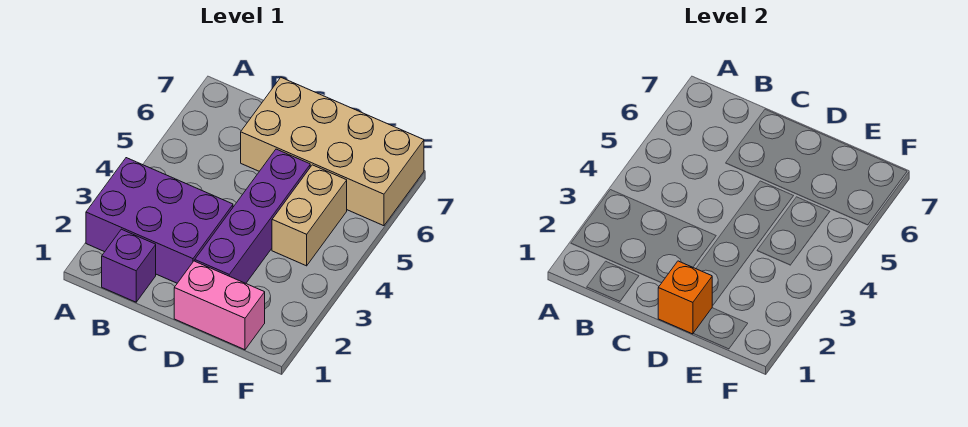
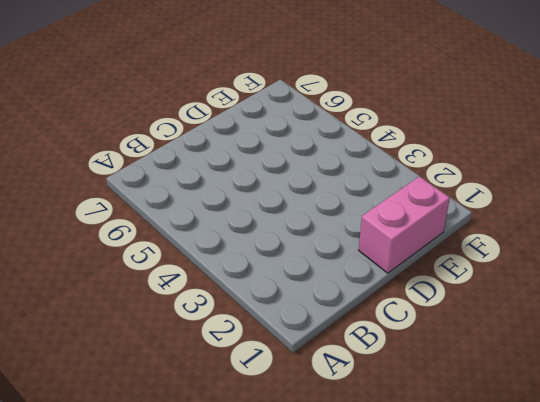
none -> purple 2x3 brick [86,158,233,283]
none -> purple 1x1 brick [102,229,156,302]

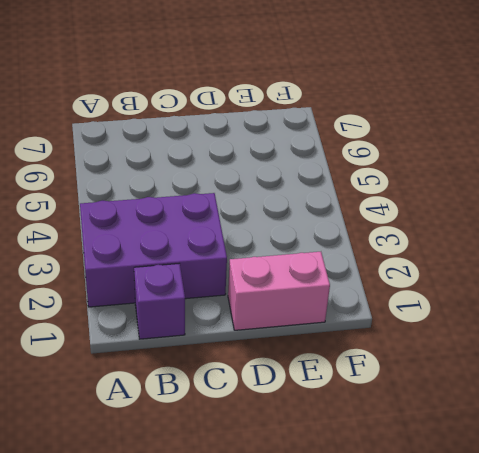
none -> tan 2x4 brick [241,78,424,226]
none -> purple 1x4 brick [195,149,310,283]

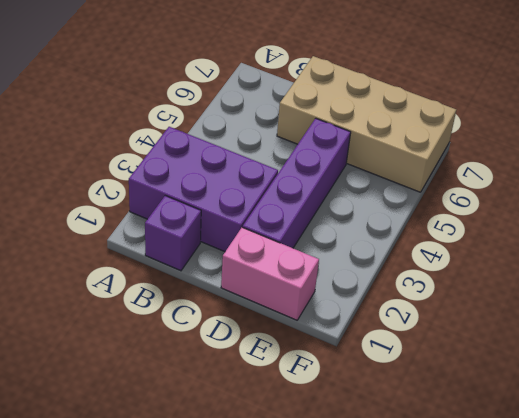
none -> tan 1x2 brick [272,165,347,266]
none -> orange 1x1 brick [658,261,712,334]

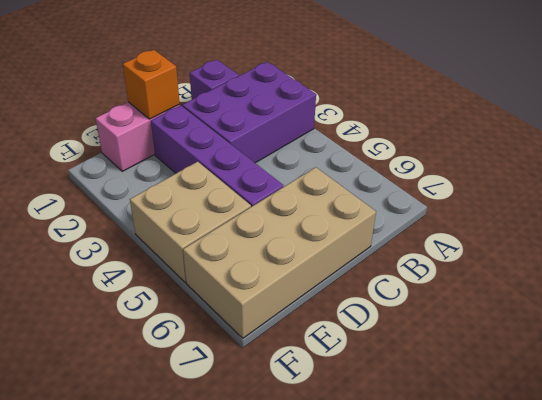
tan 2x2 brick [130,162,251,283] -> tan 1x2 brick [272,165,347,266]

